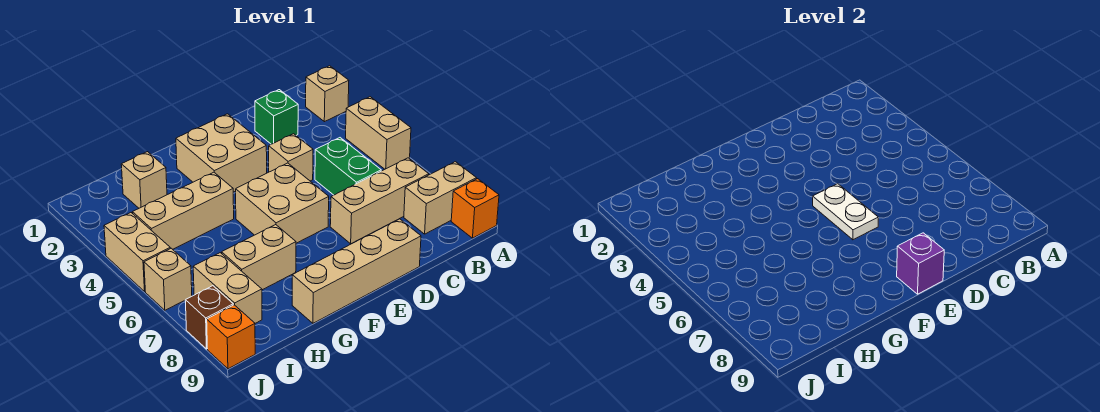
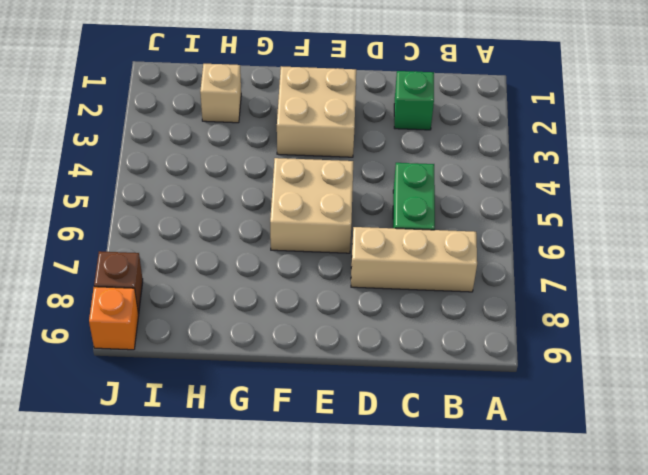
none -> tan 1x1 brick [306,66,349,122]
none -> tan 1x2 brick [346,97,411,169]
none -> tan 1x2 brick [404,162,476,234]

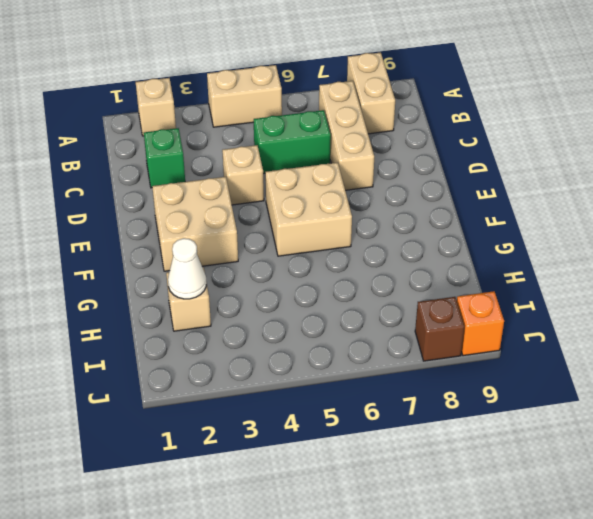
white 1x1 cone [168,238,206,299] -> none
none -> orange 1x1 brick [451,179,499,238]
none -> tan 1x4 brick [292,219,421,323]
none -> tan 1x3 brick [132,172,234,249]

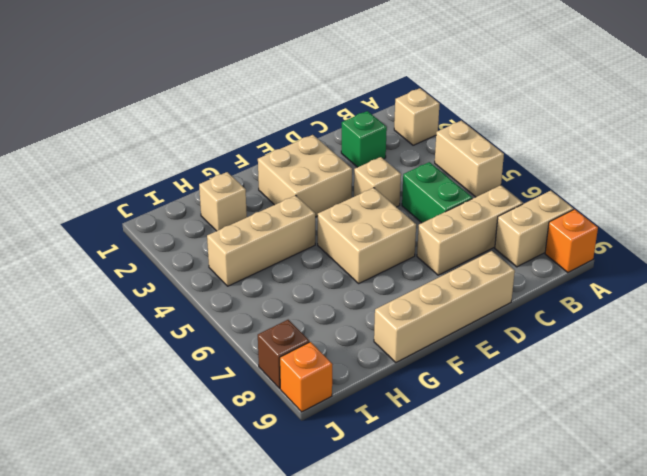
none -> tan 1x2 brick [222,225,296,290]
none -> tan 1x2 brick [193,253,262,323]
none -> tan 1x2 brick [104,213,170,291]

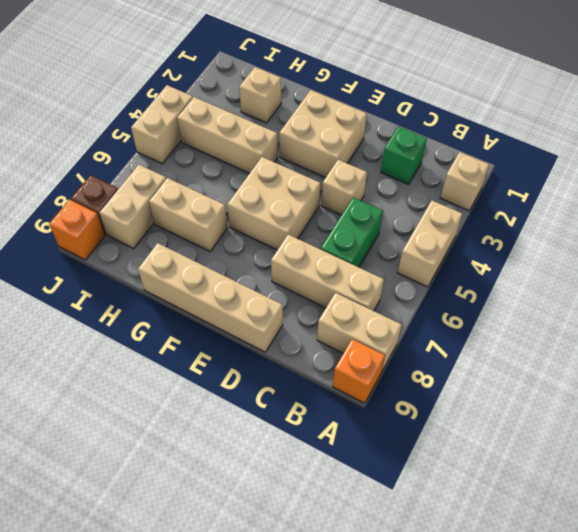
none -> tan 1x1 brick [144,248,192,310]
none -> white 1x2 plate [813,184,878,240]
none -> purple 1x1 brick [897,233,944,294]

